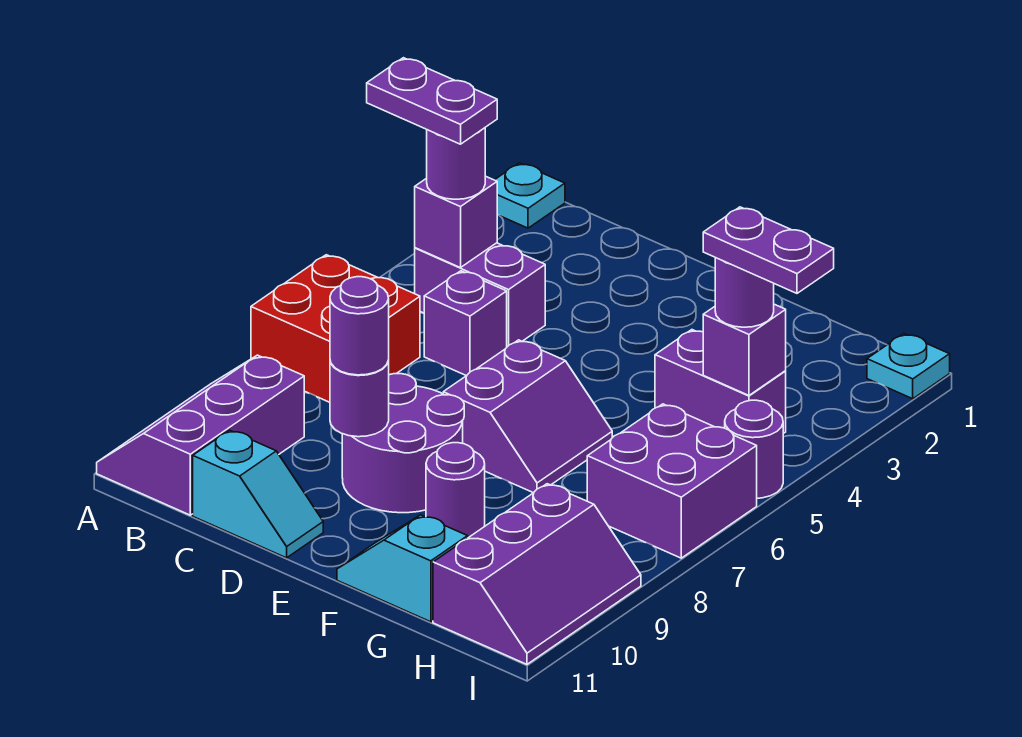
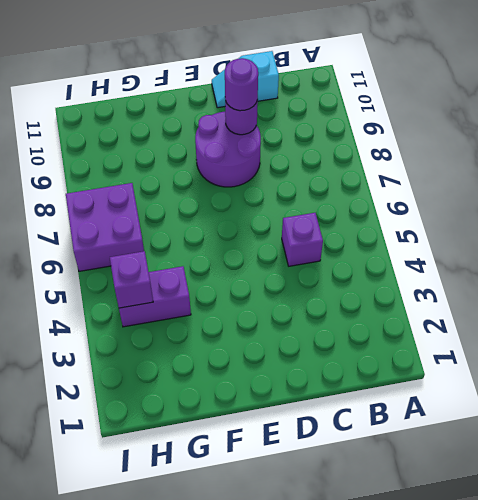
none -> cyan 1x1 plate [495,163,565,228]
none -> red 2x2 brick [251,255,420,402]
none -> purple 2x3 slope [97,355,304,515]

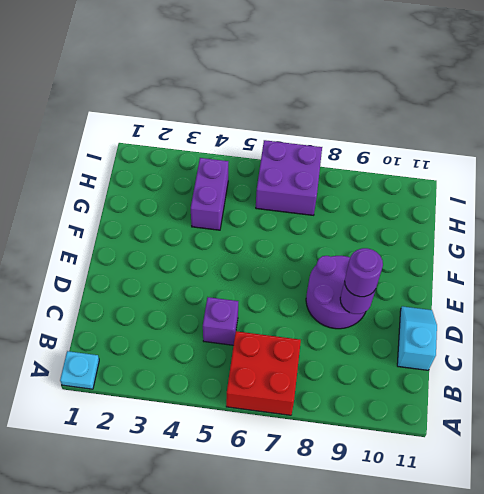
none -> purple 2x3 slope [97,355,304,515]
none -> purple 1x2 brick [415,243,545,347]
none -> purple 2x2 slope [443,340,612,493]

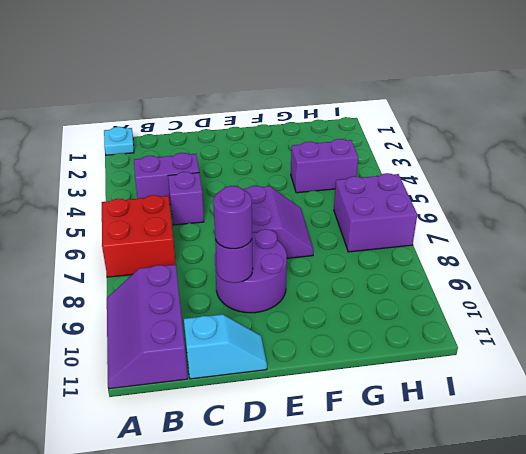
none -> purple 1x1 round brick [426,443,485,538]
none -> cyan 1x2 slope [337,515,468,622]
none -> purple 2x3 slope [433,484,641,664]

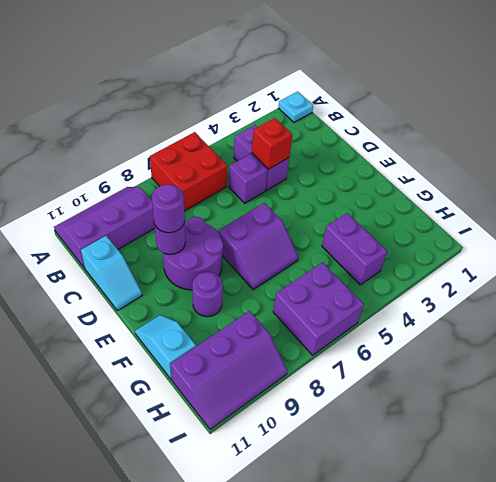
red 1x1 brick [252,118,292,169] -> none
none -> cyan 1x1 plate [867,334,950,399]
none -> purple 1x1 round brick [725,400,783,498]
none -> purple 1x1 brick [415,176,497,268]

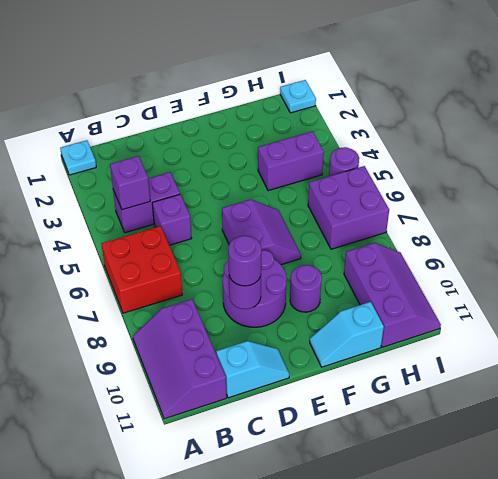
none -> purple 1x1 brick [703,304,786,395]
none -> purple 1x1 round brick [427,128,485,199]
none -> purple 1x1 round brick [715,258,774,327]

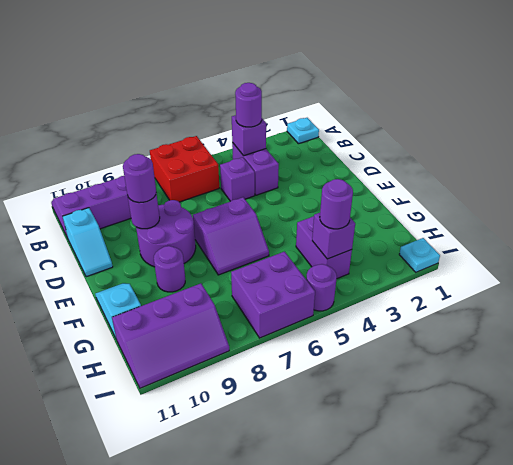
none -> purple 1x2 plate [367,58,497,144]
none -> purple 1x2 plate [703,207,834,293]

